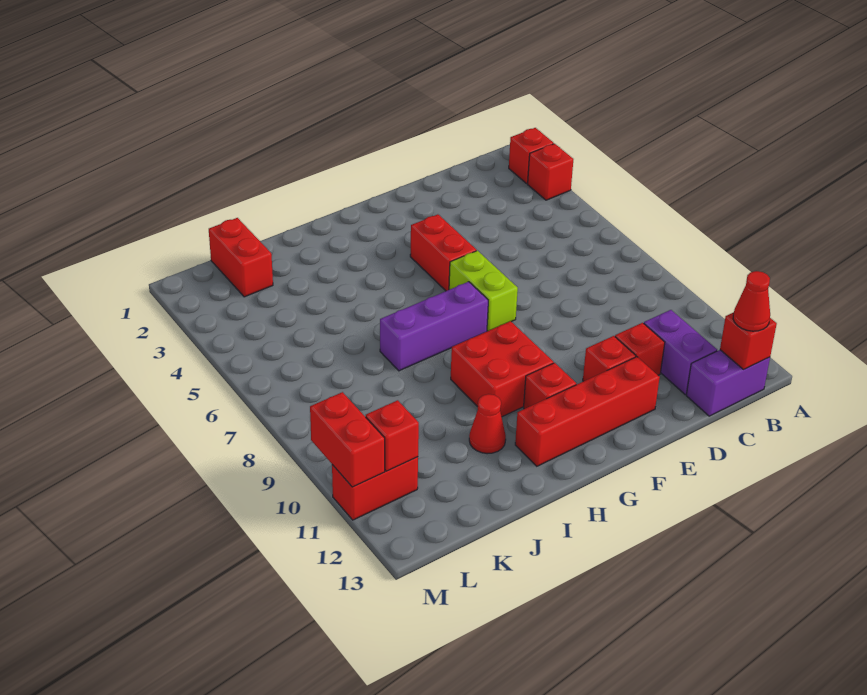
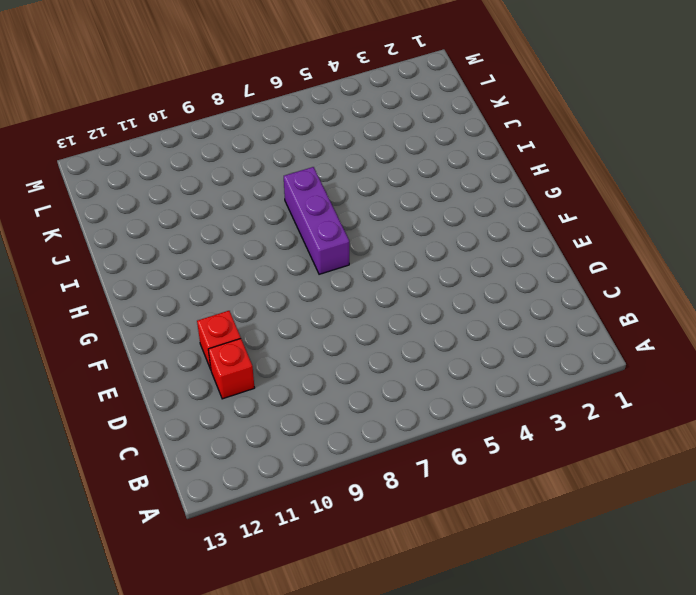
none -> red 1x1 brick [509,128,554,184]
none -> red 1x1 brick [528,144,573,200]
none -> purple 1x2 brick [686,350,770,416]

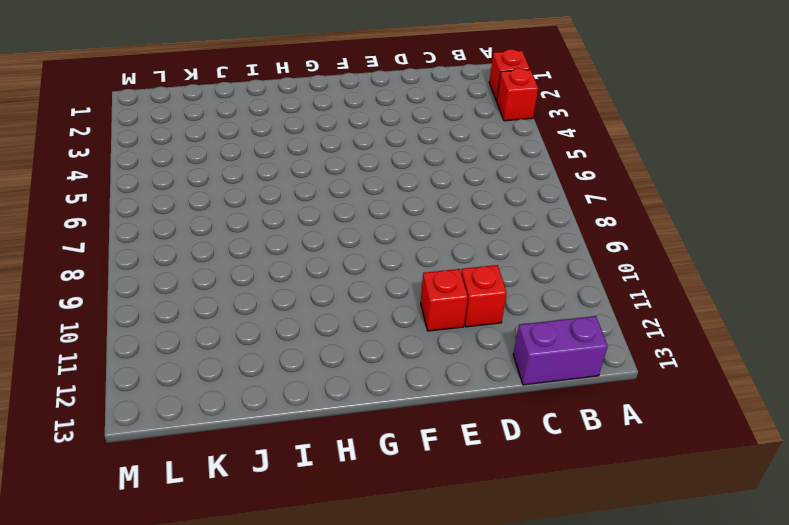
none -> purple 1x2 brick [644,310,717,394]
none -> red 1x4 brick [515,357,660,466]
none -> red 1x2 brick [410,214,477,291]

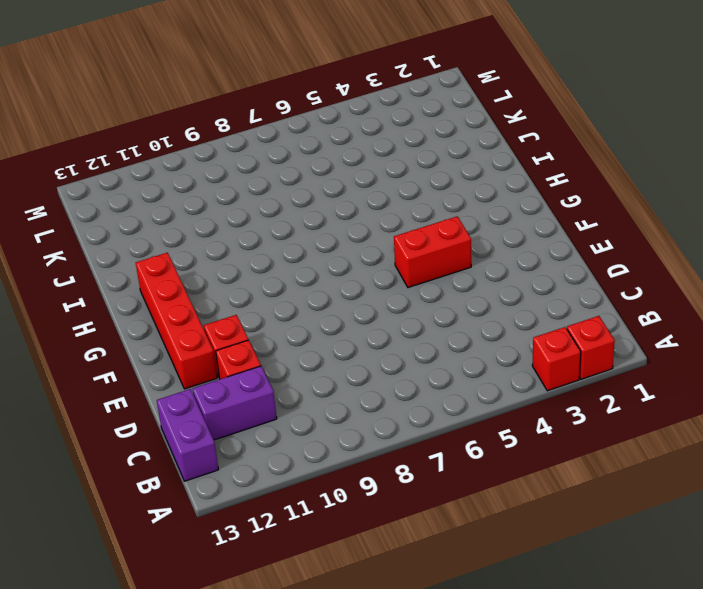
none -> lime 1x2 brick [449,251,518,331]
none -> purple 1x3 brick [380,282,488,371]
none -> red 2x2 brick [451,321,554,417]

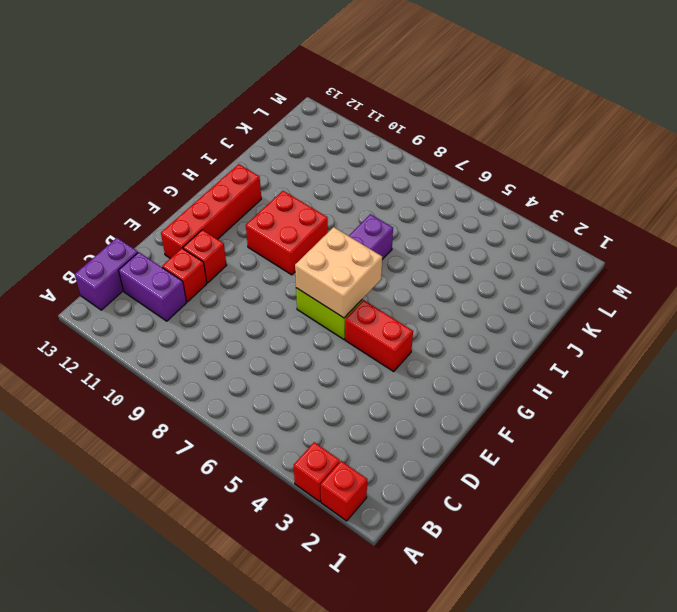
tan 2x2 brick [295,227,382,318] -> none
none -> red 1x1 brick [524,363,576,409]
none -> red 1x1 cone [469,394,506,454]
none -> red 1x2 brick [209,218,273,297]

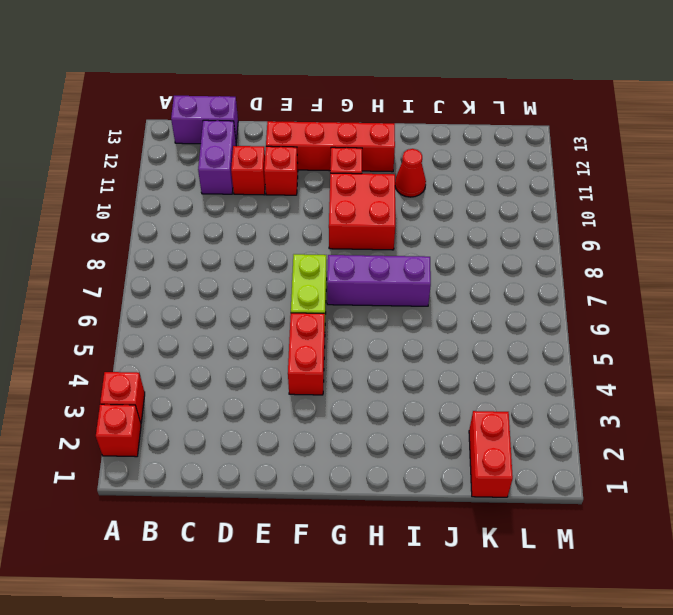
none -> red 1x2 brick [332,457,418,520]
none -> red 1x1 brick [720,312,777,369]
none -> red 1x1 brick [366,400,419,471]

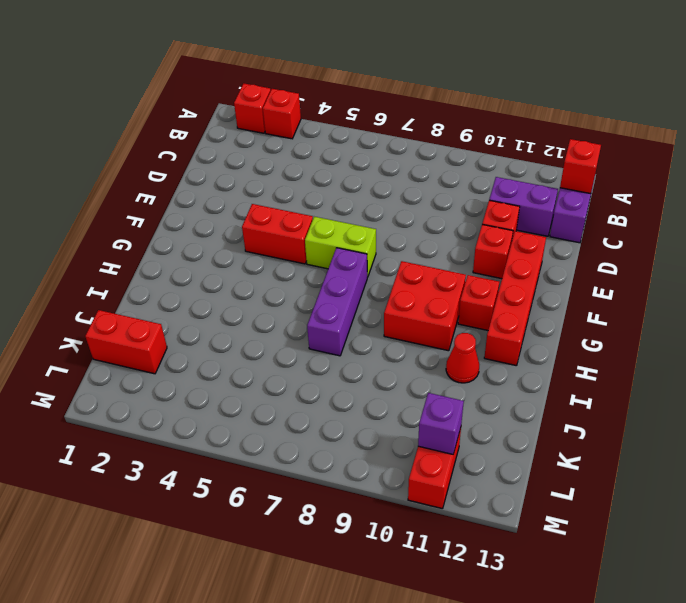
purple 1x1 brick [418,393,464,454] -> red 1x1 brick [366,400,419,471]
none -> red 1x2 brick [310,392,385,487]
none -> red 1x1 cone [733,271,770,331]

